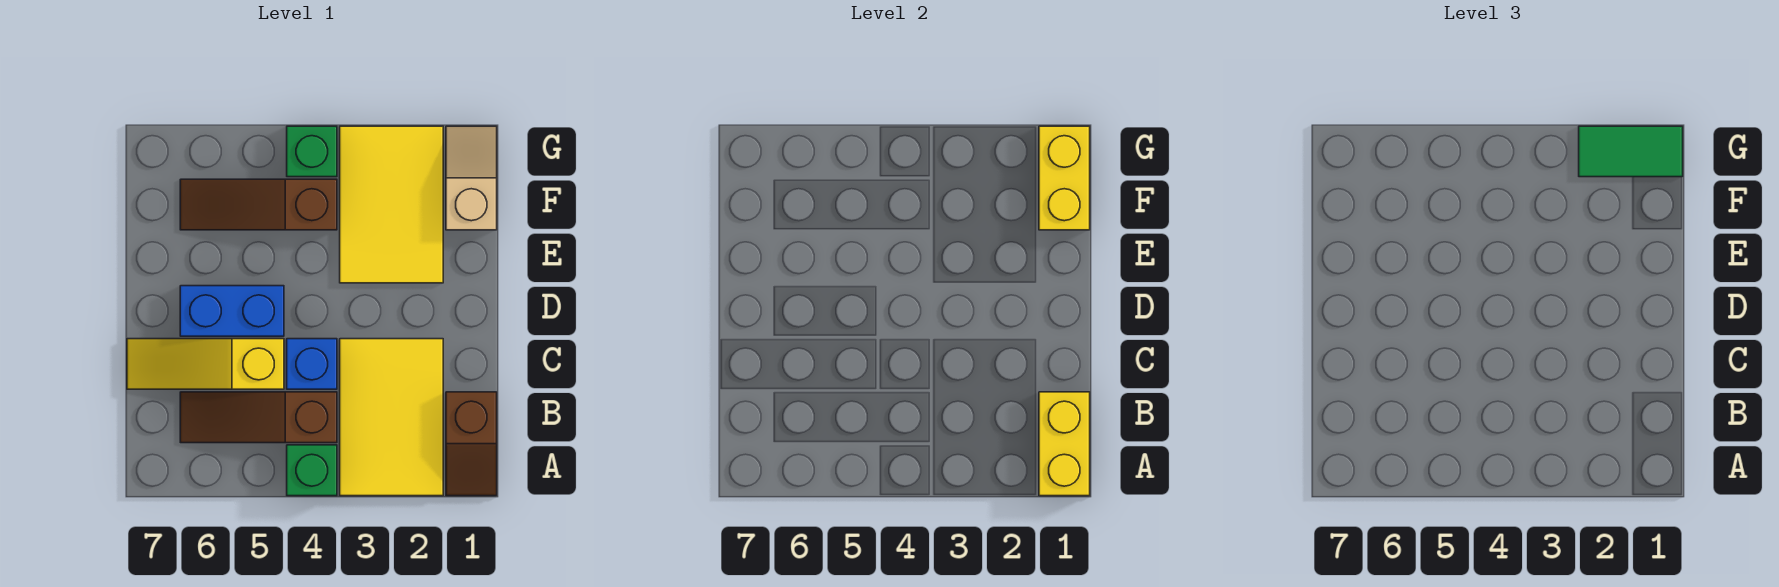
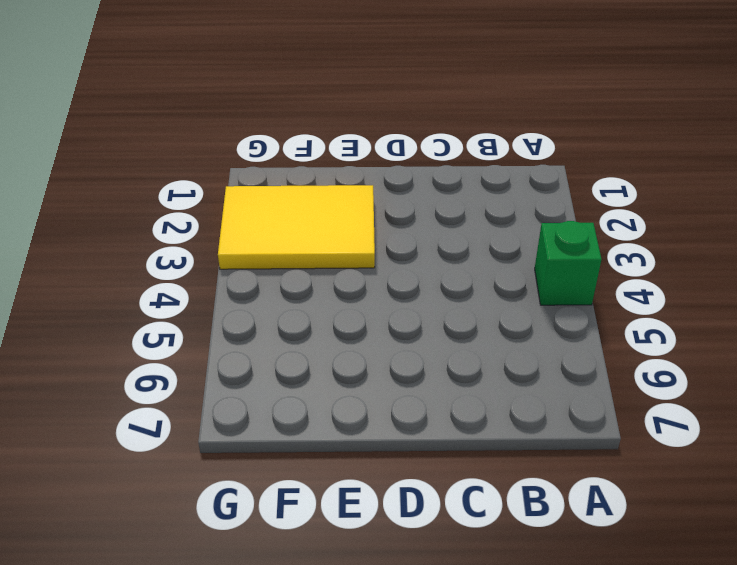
none -> brown 1x2 slope [446,392,497,496]
none -> yellow 2x3 tile [340,339,443,496]
none -> brown 1x3 slope [180,392,337,443]

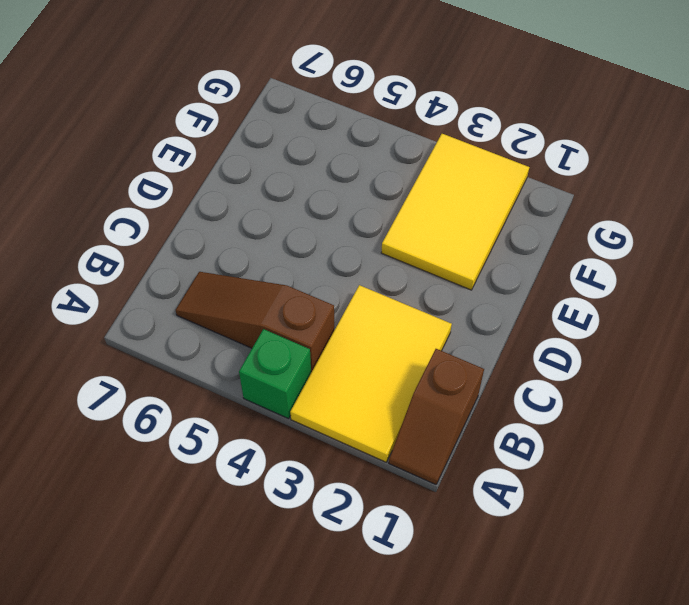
none -> blue 1x1 brick [287,339,337,389]
none -> yellow 1x3 slope [127,339,284,389]
none -> blue 1x2 brick [180,286,284,336]

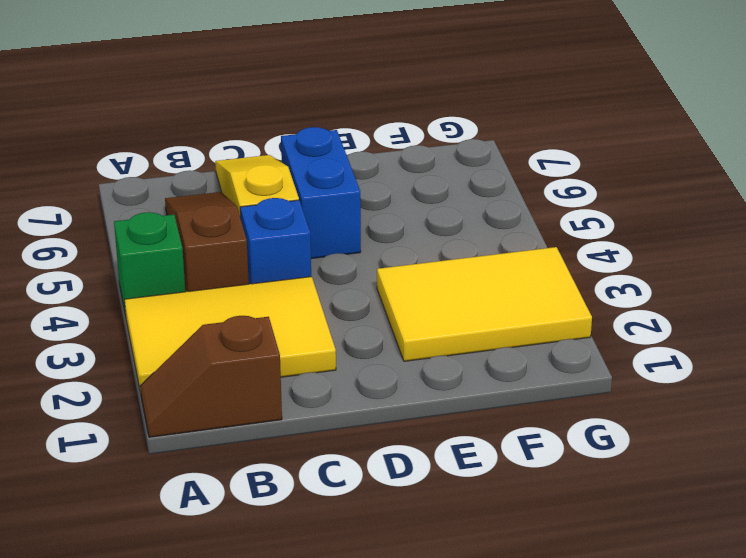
none -> tan 1x2 slope [446,126,497,230]
none -> brown 1x3 slope [180,179,337,230]
none -> green 1x1 brick [287,126,337,177]

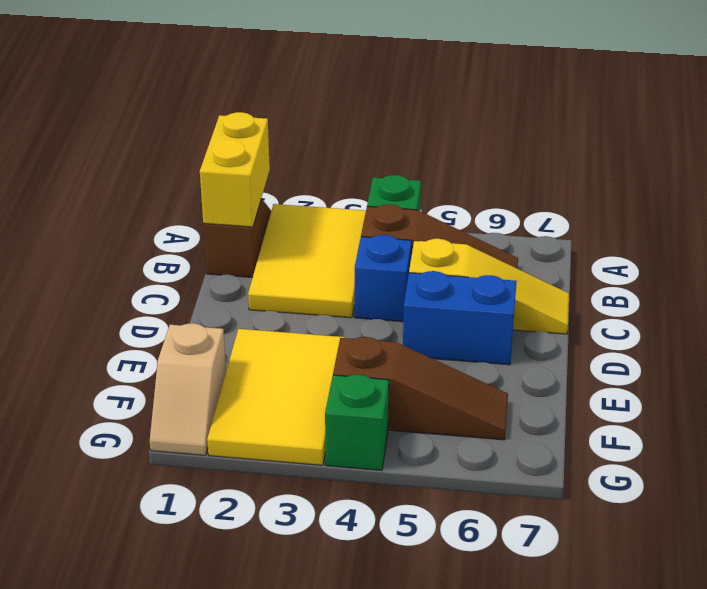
none -> yellow 1x2 brick [1039,126,1090,230]
none -> green 1x2 tile [1579,126,1683,177]

